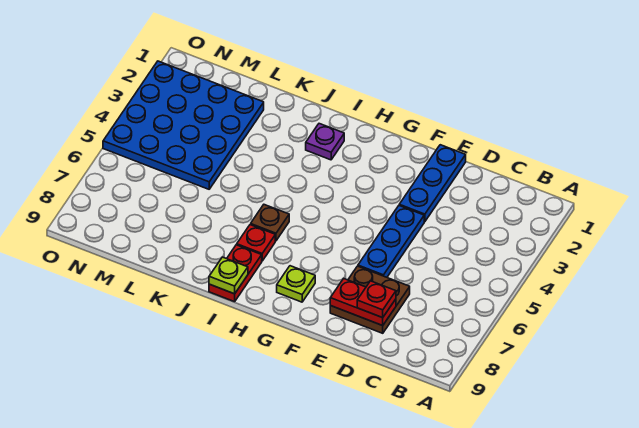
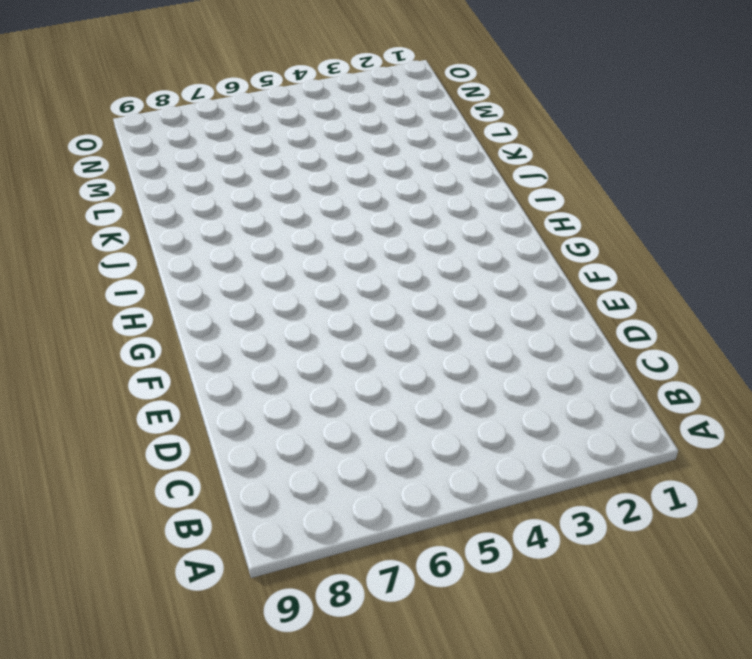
none -> brown 2x2 plate [330,266,410,333]
none -> blue 1x3 plate [399,145,466,222]
none -> blue 1x3 plate [358,206,424,277]

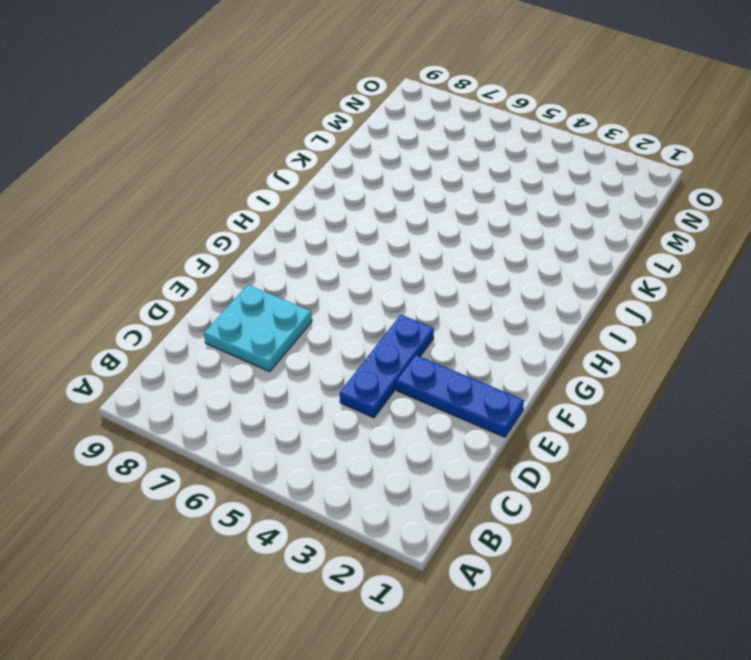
blue 1x3 plate [340,315,434,418] -> blue 1x3 plate turned to [358,206,424,277]
cyan 2x2 plate [204,285,312,372] -> brown 2x2 plate [330,266,410,333]
none -> lime 1x1 plate [277,266,315,302]
none -> purple 1x1 plate [306,124,344,160]
none -> brown 1x1 plate [251,205,289,241]

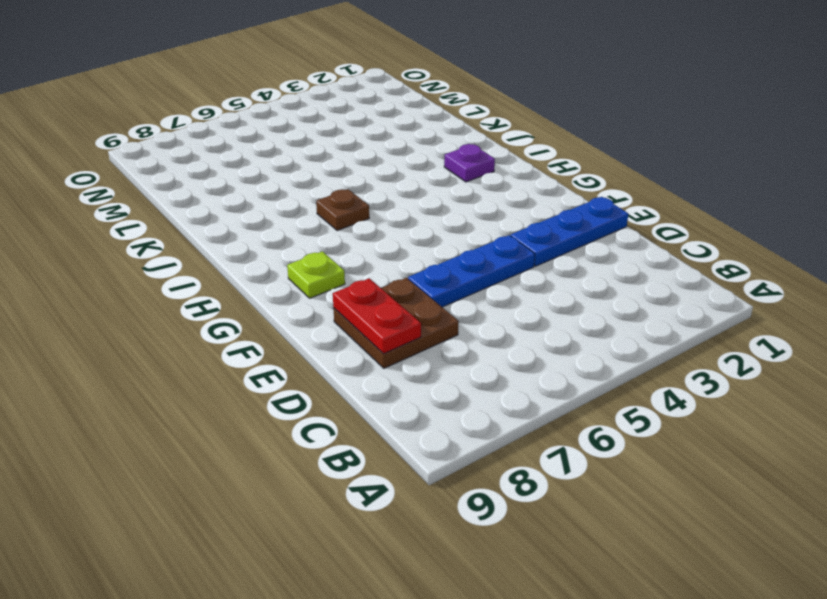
none -> red 1x1 plate [237,225,275,261]
none -> red 1x2 plate [209,245,262,302]
none -> blue 4x4 plate [103,61,264,189]

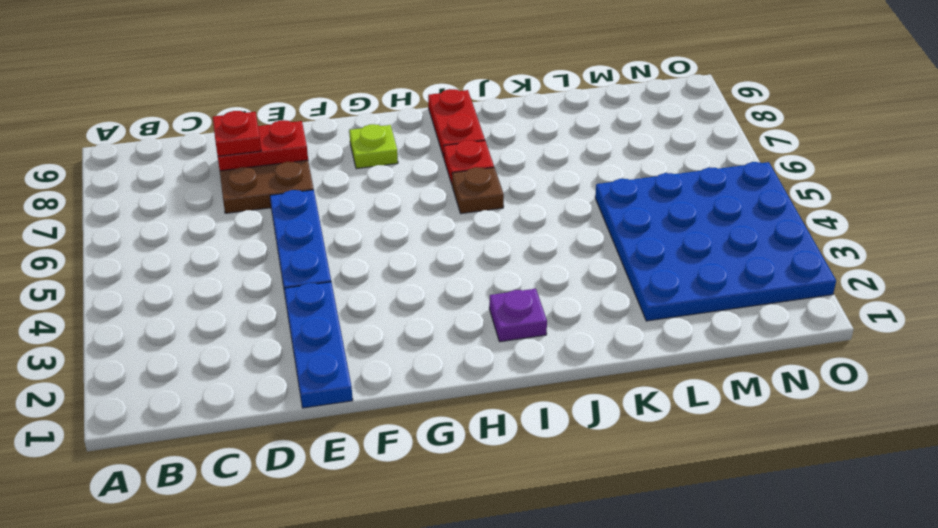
none -> lime 1x1 plate [209,257,248,294]

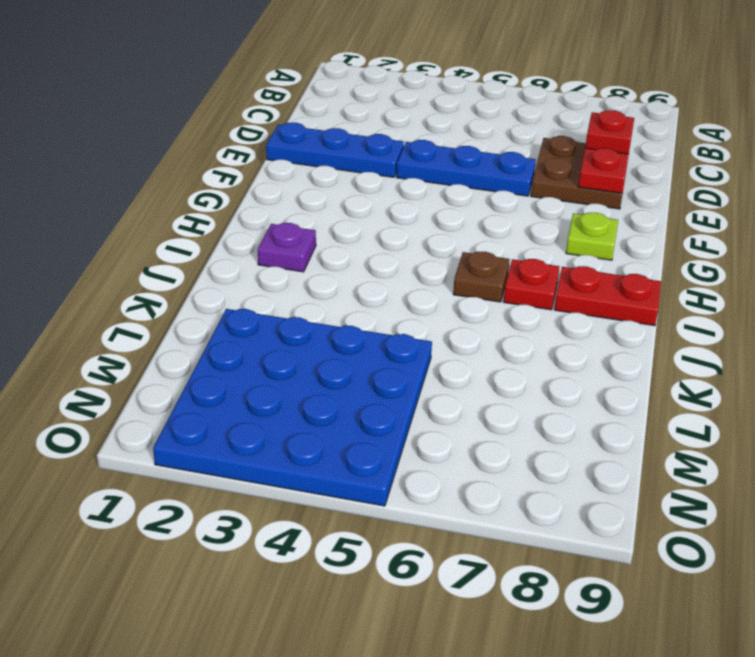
none -> lime 1x1 plate [209,257,248,294]

